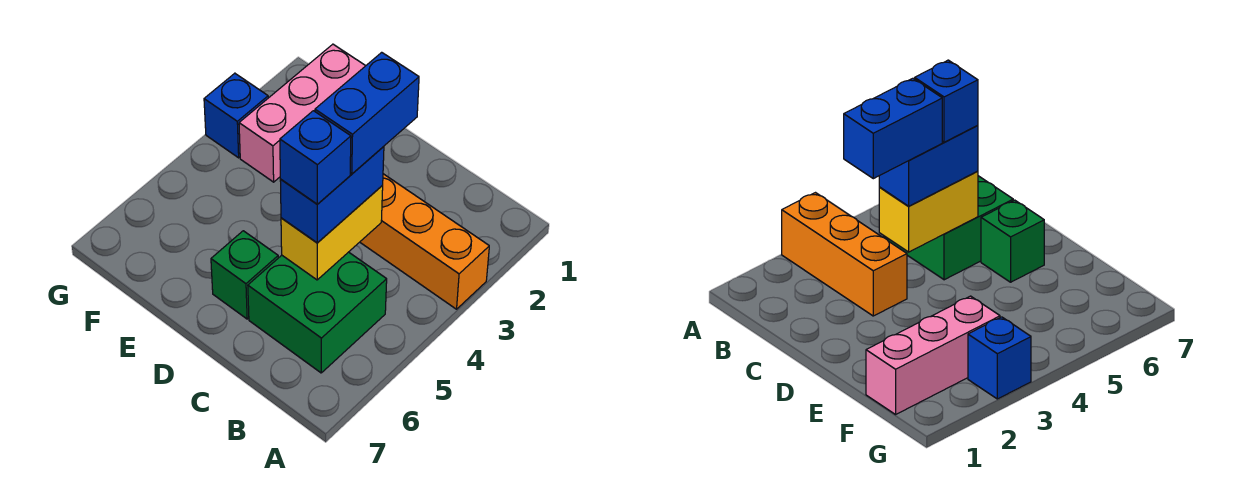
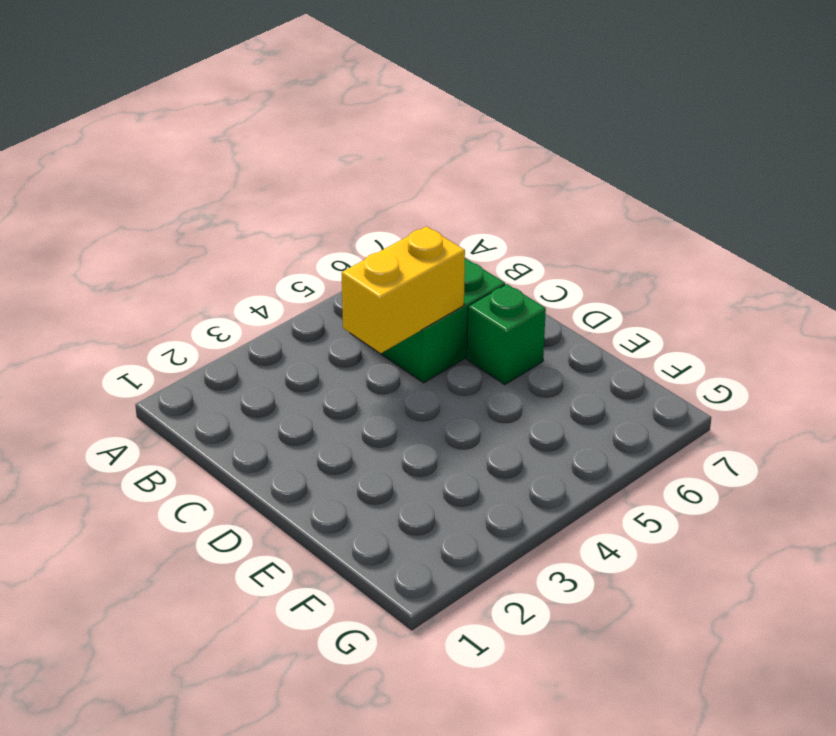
none -> orange 1x3 brick [360,174,489,309]
none -> pink 1x3 brick [239,44,365,182]

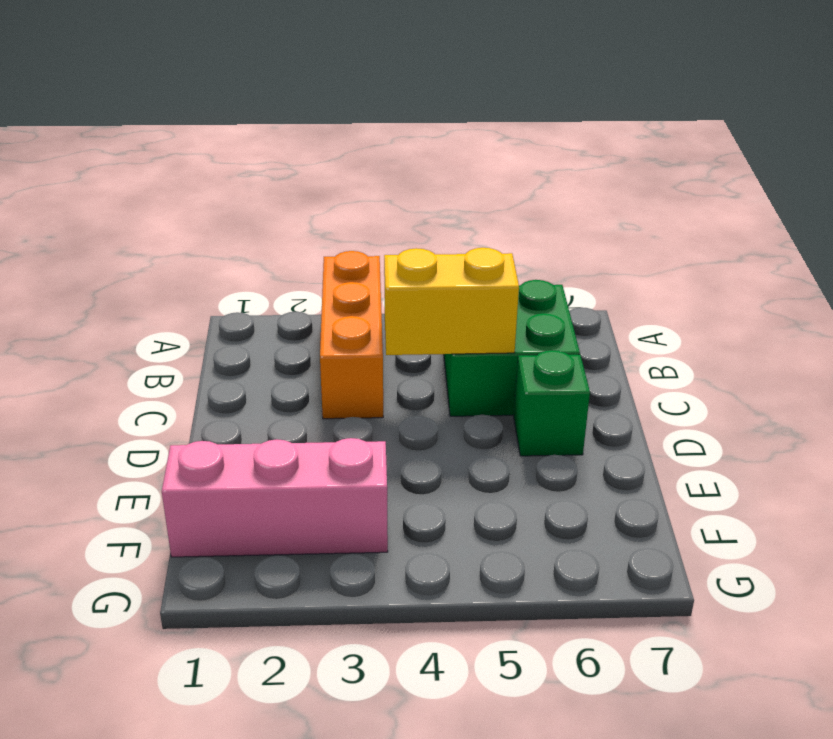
none -> blue 1x1 brick [204,73,268,158]
none -> blue 1x2 brick [280,146,384,243]

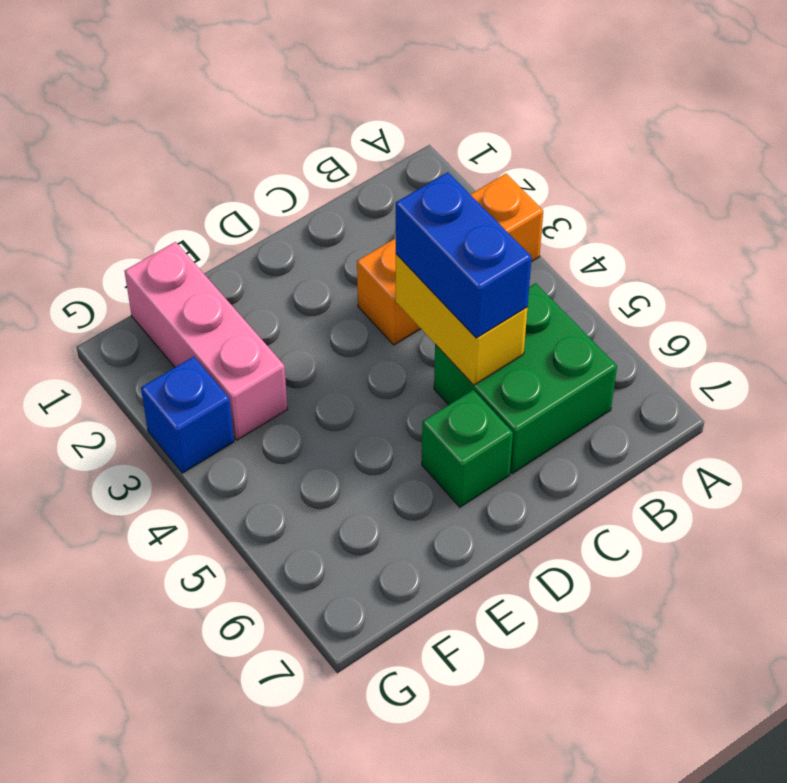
none -> blue 1x2 brick [315,52,419,174]
none -> blue 1x1 brick [280,111,351,204]

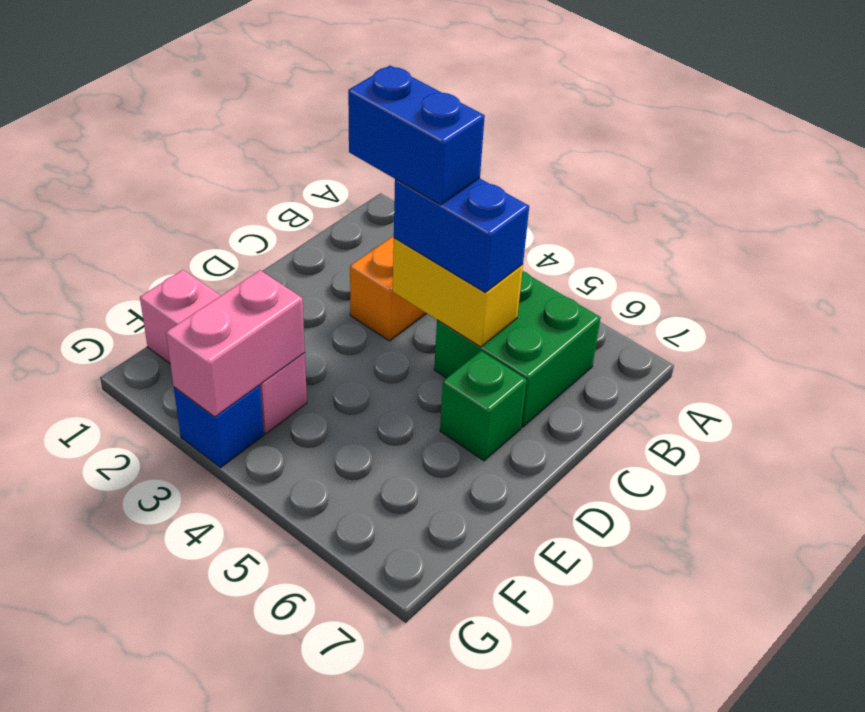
pink 1x2 brick [166,270,305,417] -> none
none -> blue 1x1 brick [280,111,351,204]

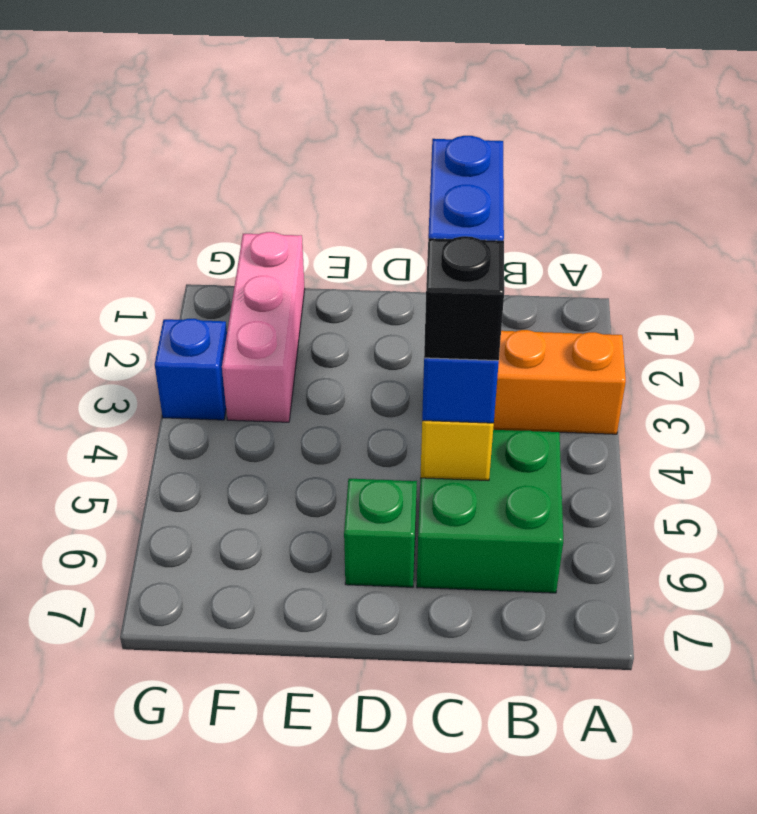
black 1x1 brick [424,236,504,361] -> blue 1x1 brick [280,111,351,204]

